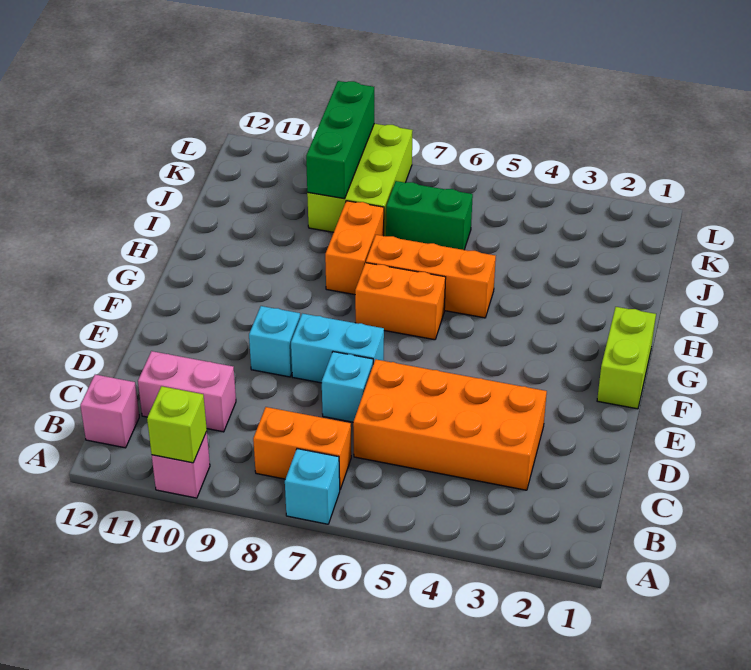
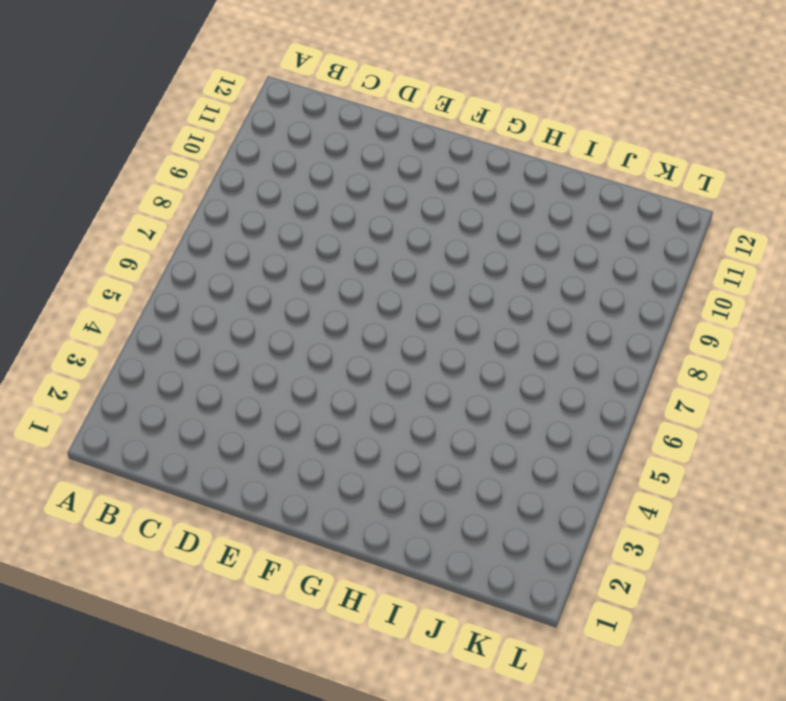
none -> cyan 1x1 brick [285,449,340,524]
none -> pink 1x1 brick [152,432,210,498]
none -> orange 1x2 brick [253,407,351,489]

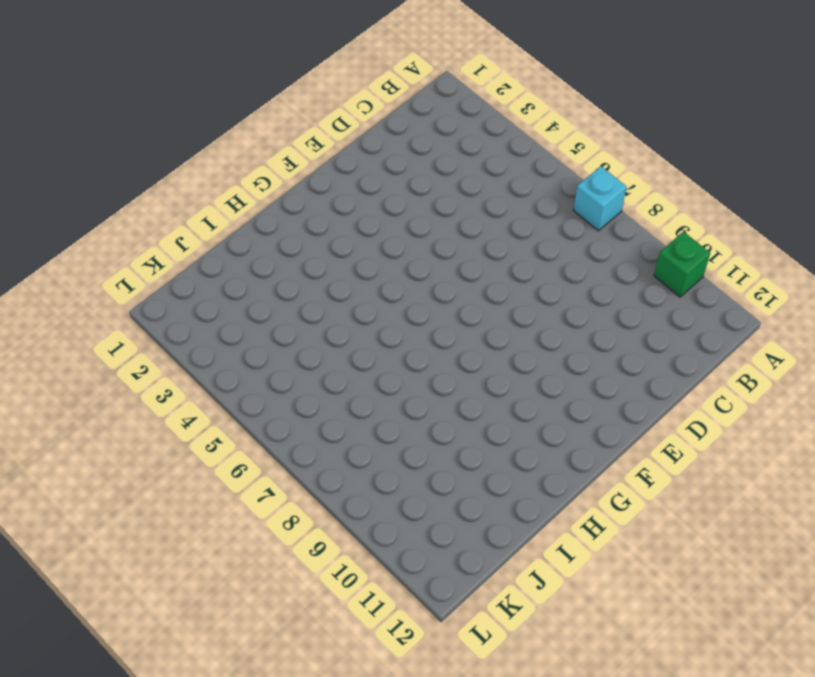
green 1x1 brick [654,232,710,297] -> pink 1x1 brick [152,432,210,498]
none -> orange 1x2 brick [253,407,351,489]
none -> pink 1x1 brick [80,375,139,448]
none -> orange 2x4 brick [353,359,547,490]

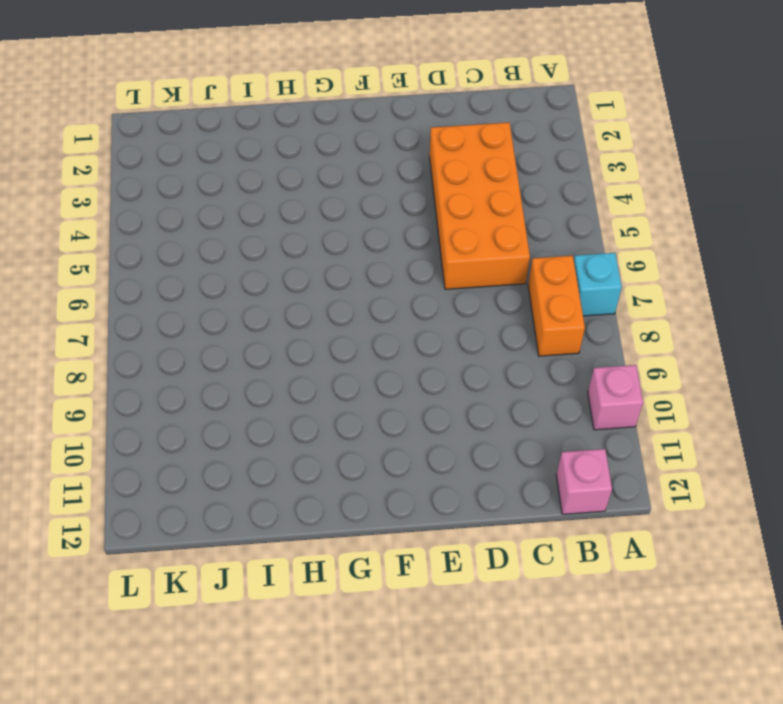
none -> pink 1x2 brick [138,351,236,432]
none -> cyan 1x1 brick [322,352,373,422]
none -> cyan 1x2 brick [291,313,384,383]

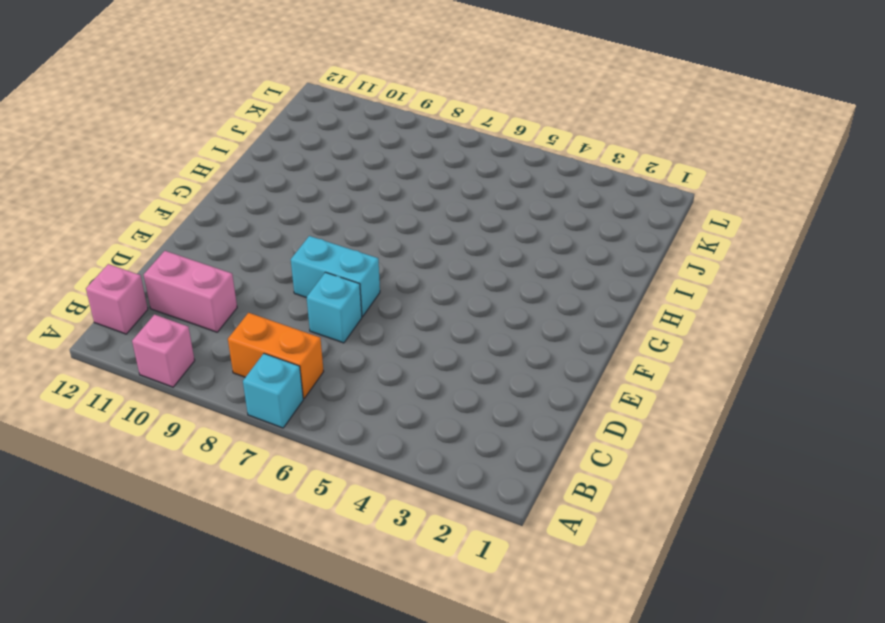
none -> orange 2x4 brick [353,359,547,490]
none -> cyan 1x1 brick [249,306,300,377]
none -> lime 1x2 brick [597,307,656,409]

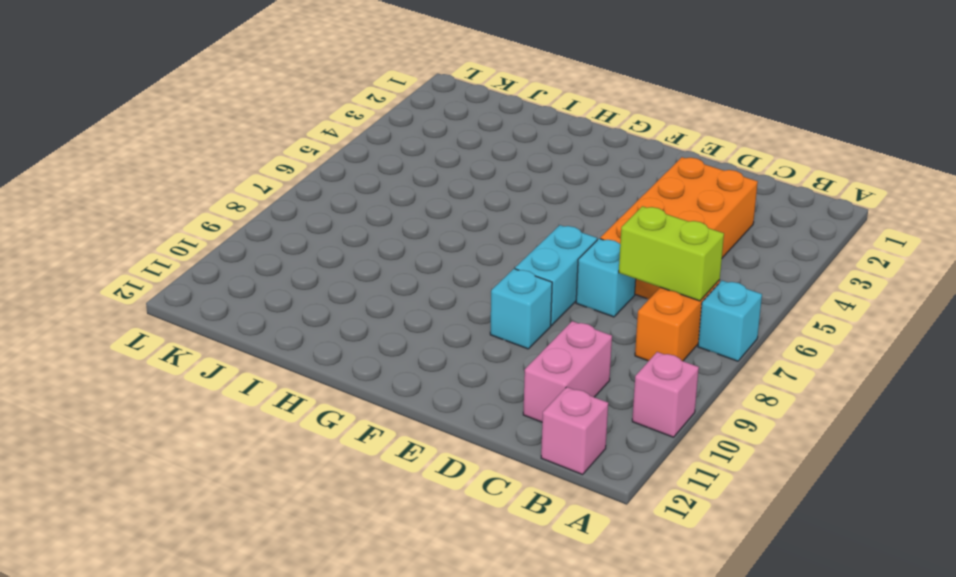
lime 1x2 brick [619,206,724,301] -> lime 1x2 brick moved to [597,307,656,409]
none -> orange 1x2 brick [355,263,446,340]
none -> orange 1x3 brick [366,235,496,318]
none -> orange 1x2 brick [325,201,384,295]

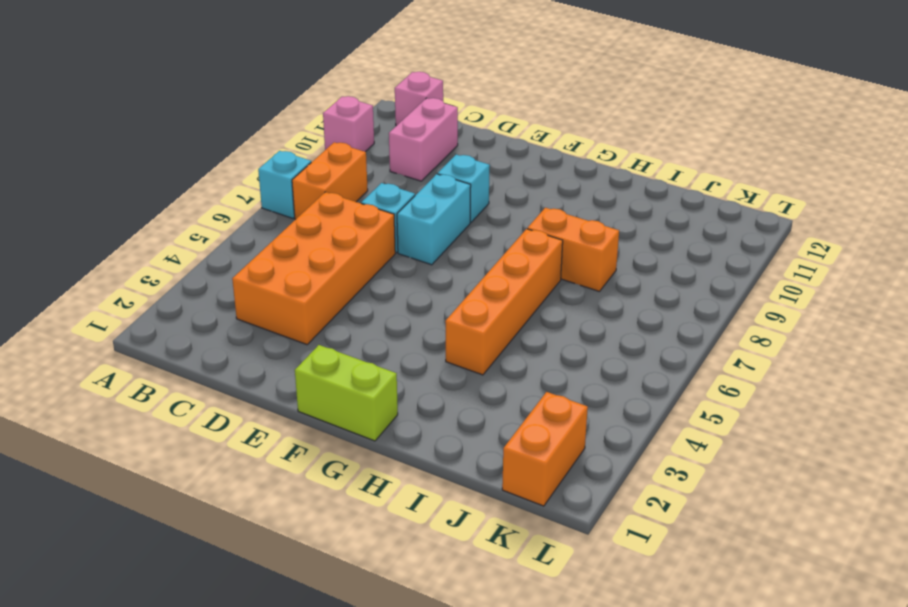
orange 1x4 brick [445,229,563,375] -> orange 1x3 brick [366,235,496,318]
orange 1x2 brick [502,392,588,506] -> orange 1x2 brick moved to [355,263,446,340]
none -> green 1x2 brick [386,181,473,250]
none -> lime 2x3 brick [307,124,412,236]
none -> lime 1x1 brick [147,386,207,463]

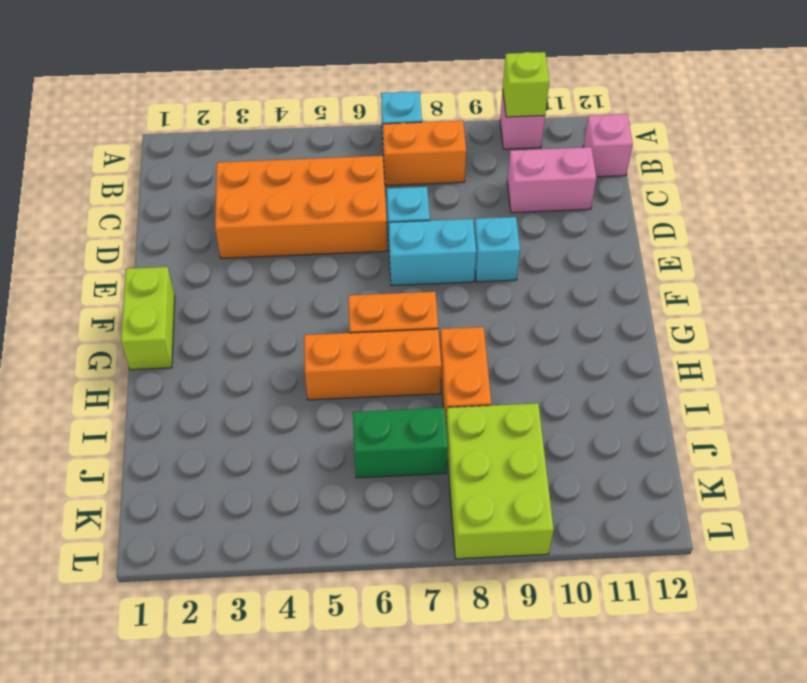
none -> green 1x3 brick [306,81,374,199]

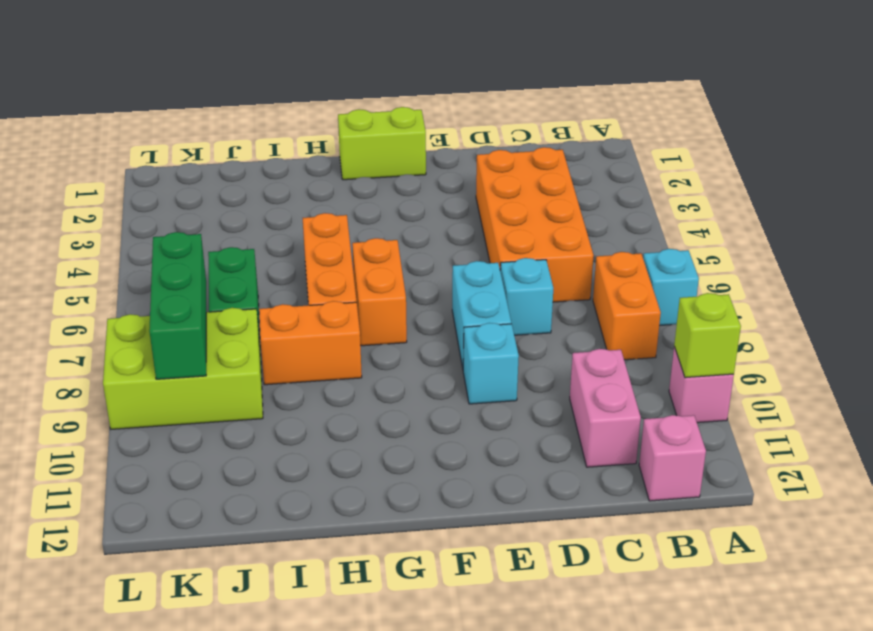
green 1x3 brick [149,232,206,379] -> green 1x3 brick turned to [306,81,374,199]

